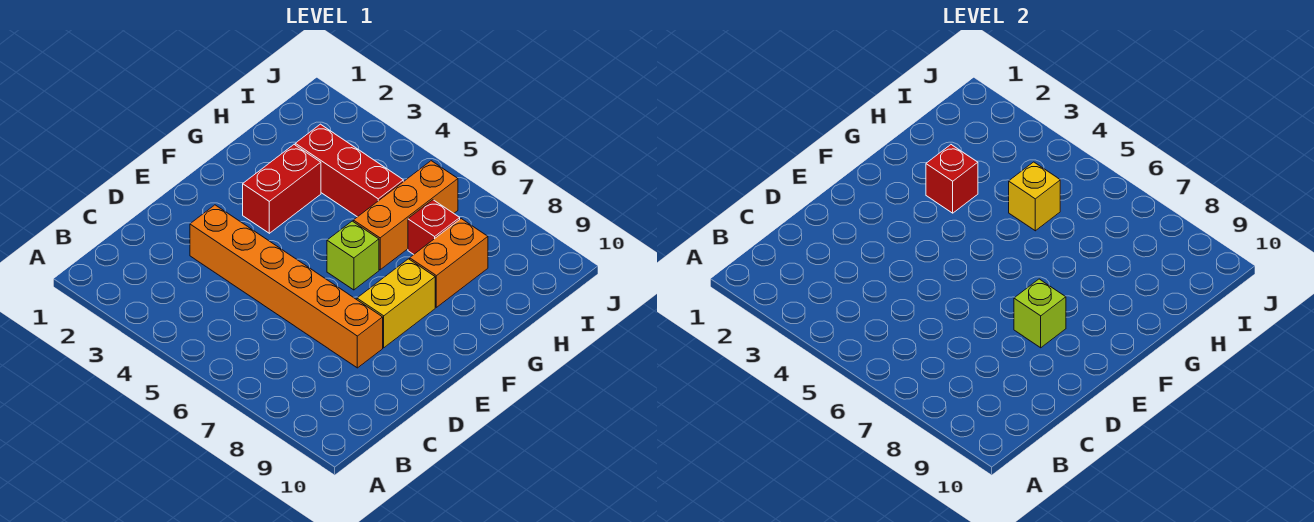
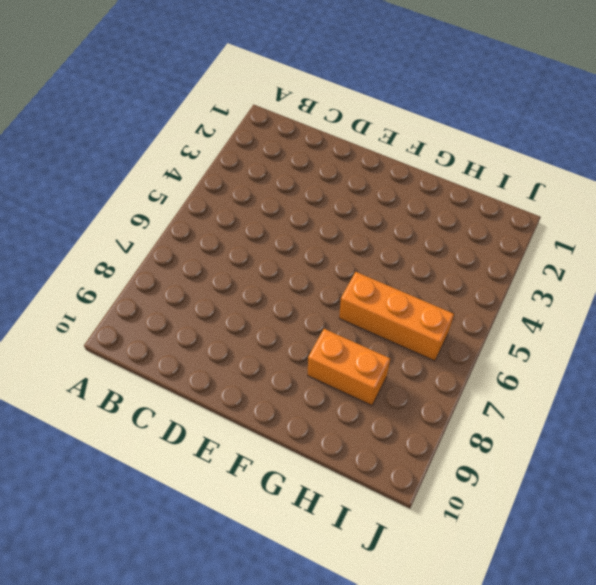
none -> orange 1x6 brick [190,205,383,368]
none -> yellow 1x2 brick [357,259,435,348]

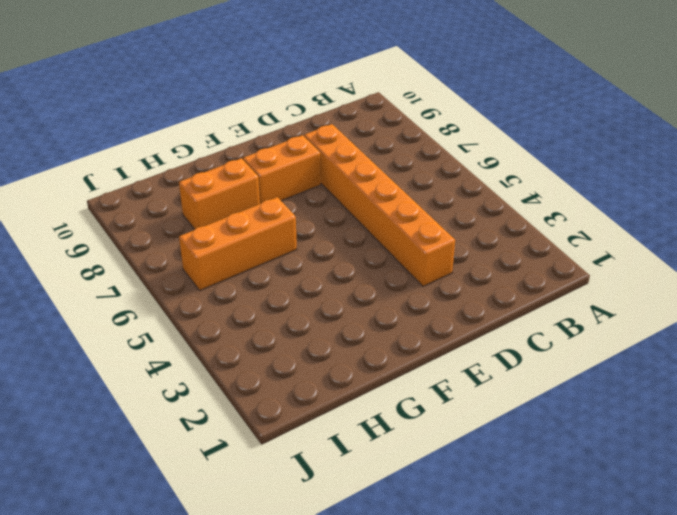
orange 1x2 brick [243,135,321,204] -> yellow 1x2 brick [357,259,435,348]
none -> red 1x2 brick [243,145,321,233]
none -> lime 1x1 brick [327,221,379,290]

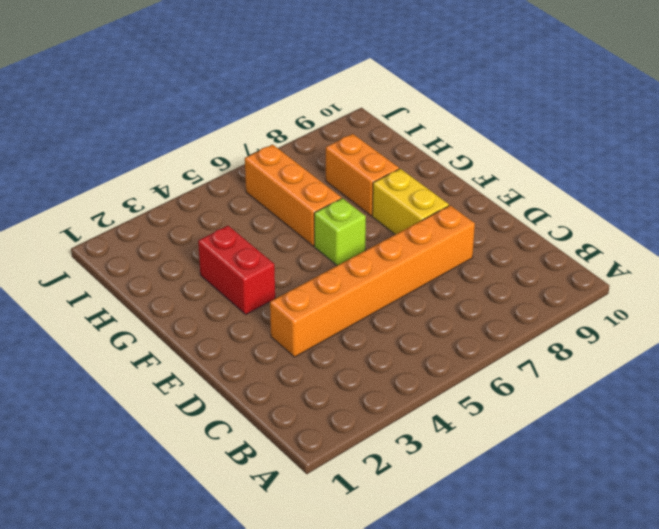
none -> red 1x3 brick [295,124,403,217]
none -> red 1x1 brick [408,200,460,254]

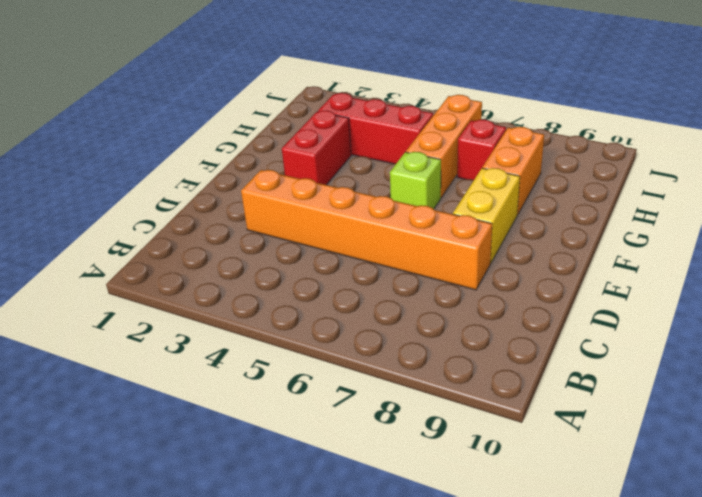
none -> lime 1x1 brick [1014,279,1066,348]
none -> red 1x1 brick [926,145,978,213]

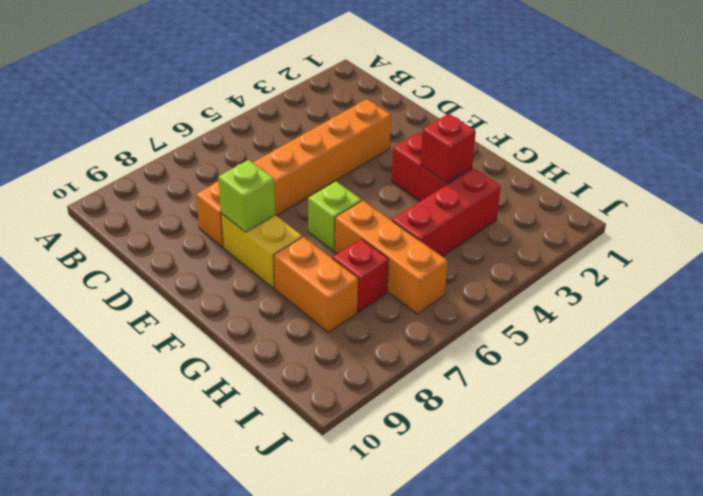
none -> yellow 1x1 brick [1009,162,1060,231]

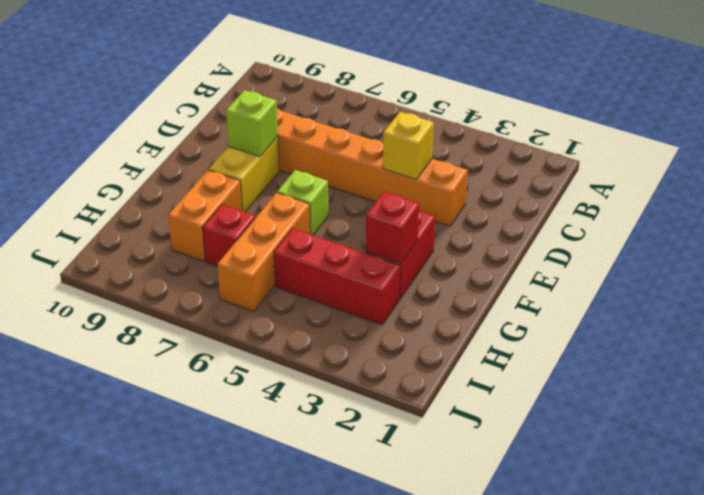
yellow 1x1 brick [383,112,434,179] -> yellow 1x1 brick moved to [1009,162,1060,231]

